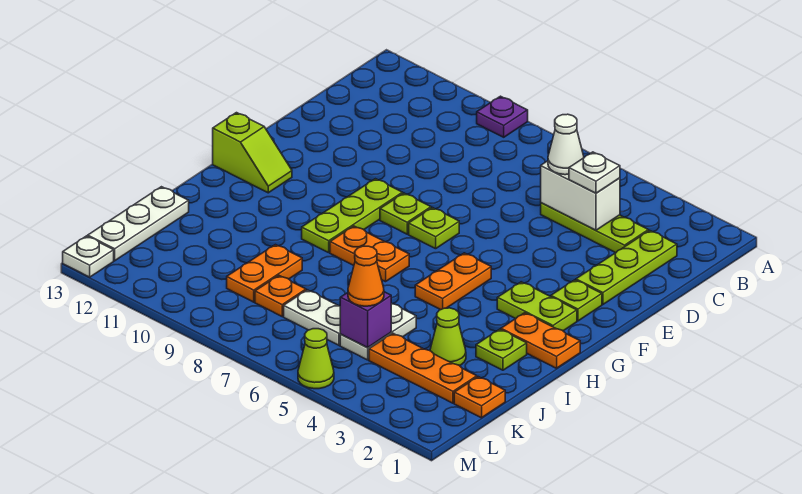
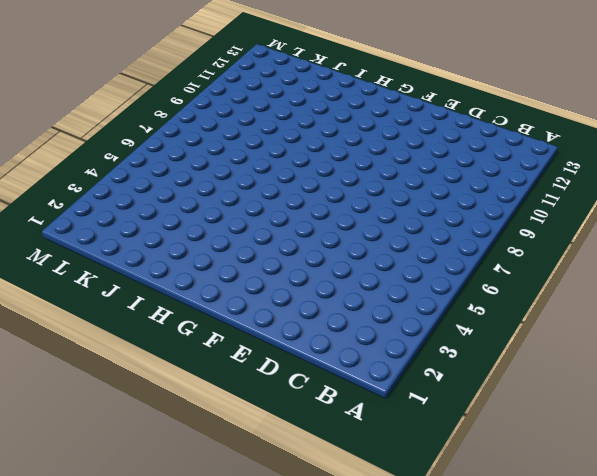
none -> purple 1x1 plate [477,96,528,137]
none -> lime 1x3 plate [576,230,677,304]
none -> lime 1x3 plate [541,203,648,253]

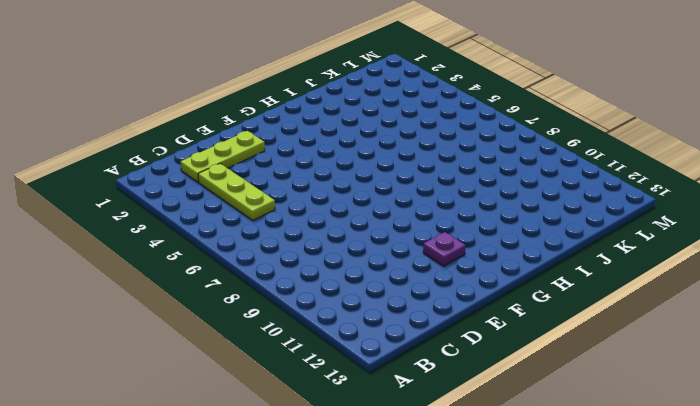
purple 1x1 plate [423,232,465,266] -> purple 1x1 plate moved to [477,96,528,137]
none -> lime 1x1 plate [551,280,602,321]
none -> lime 1x1 plate [409,208,459,249]
none -> lime 1x1 plate [380,193,431,234]

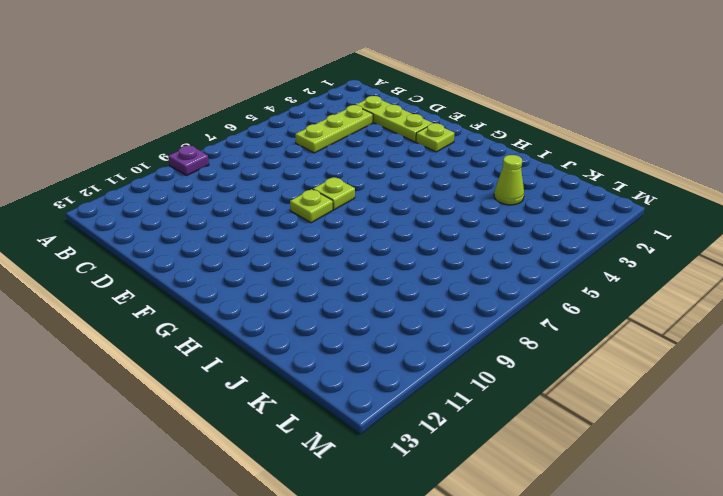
none -> lime 1x3 plate [302,179,403,253]
none -> lime 1x2 plate [497,282,577,331]
none -> orange 1x2 plate [415,253,491,310]

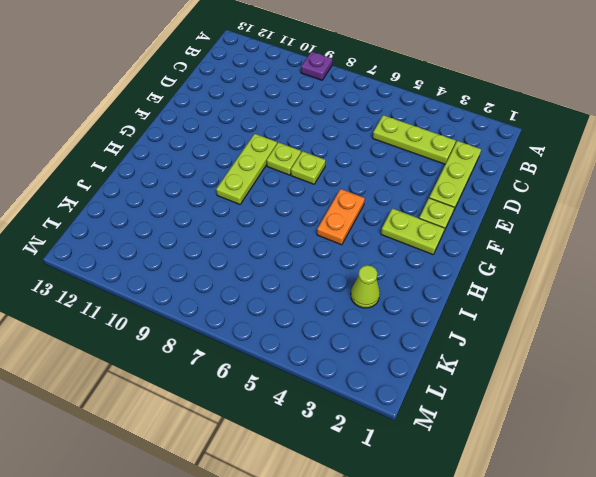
none -> lime 1x2 slope [213,113,292,193]
none -> orange 1x2 plate [501,313,580,368]
none -> orange 1x2 plate [330,226,409,282]

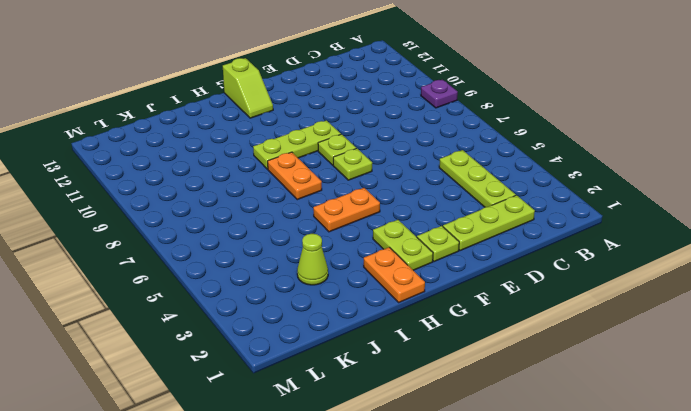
none -> lime 1x1 plate [476,329,527,370]
none -> white 1x2 plate [340,303,416,360]
none -> orange 1x2 plate [227,245,302,302]

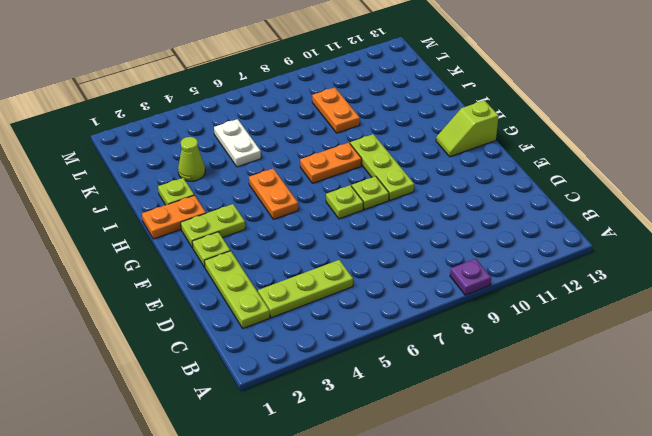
none -> white 1x3 plate [88,187,189,261]
none -> orange 1x1 plate [454,377,505,418]
none -> orange 1x3 plate [369,333,477,403]

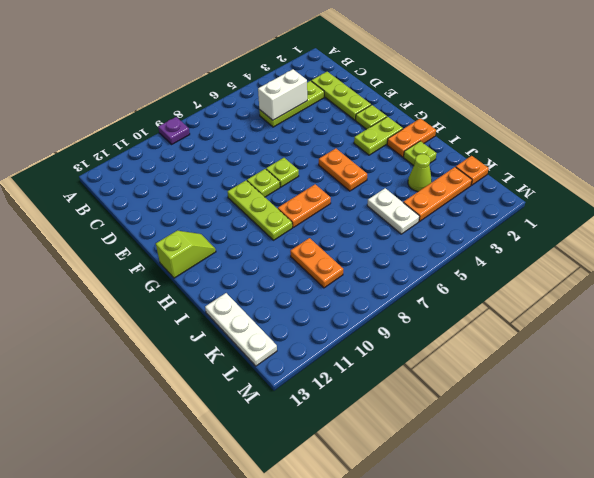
none -> white 1x2 plate [284,290,341,345]
none -> orange 1x1 plate [255,276,306,316]
none -> lime 1x1 cone [298,329,334,389]

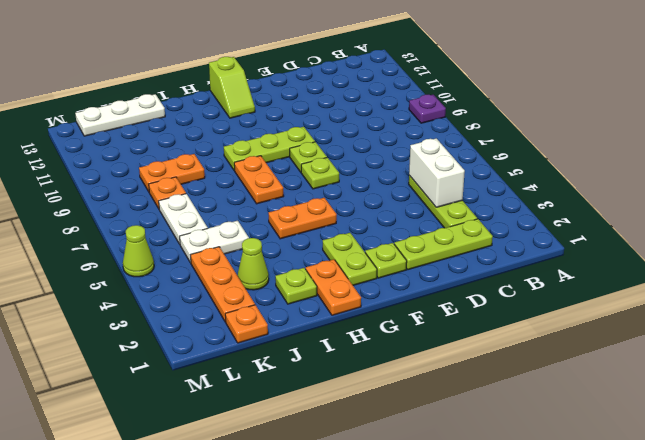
none -> white 1x1 plate [63,236,114,277]
none -> purple 1x1 brick [340,292,391,348]
none -> white 1x1 plate [569,152,620,193]

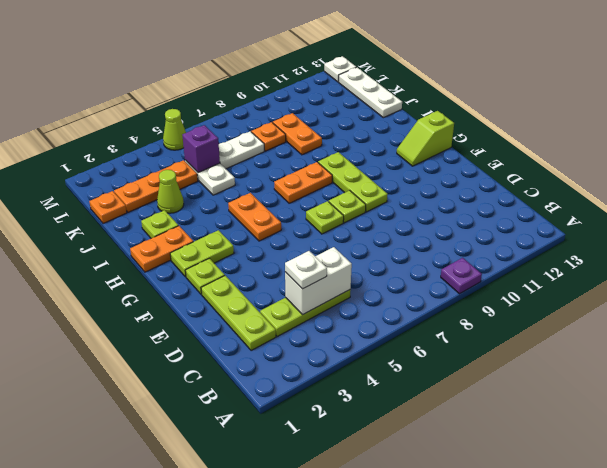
none -> white 1x1 cone [548,114,584,175]
none -> orange 1x1 cone [348,246,384,306]

